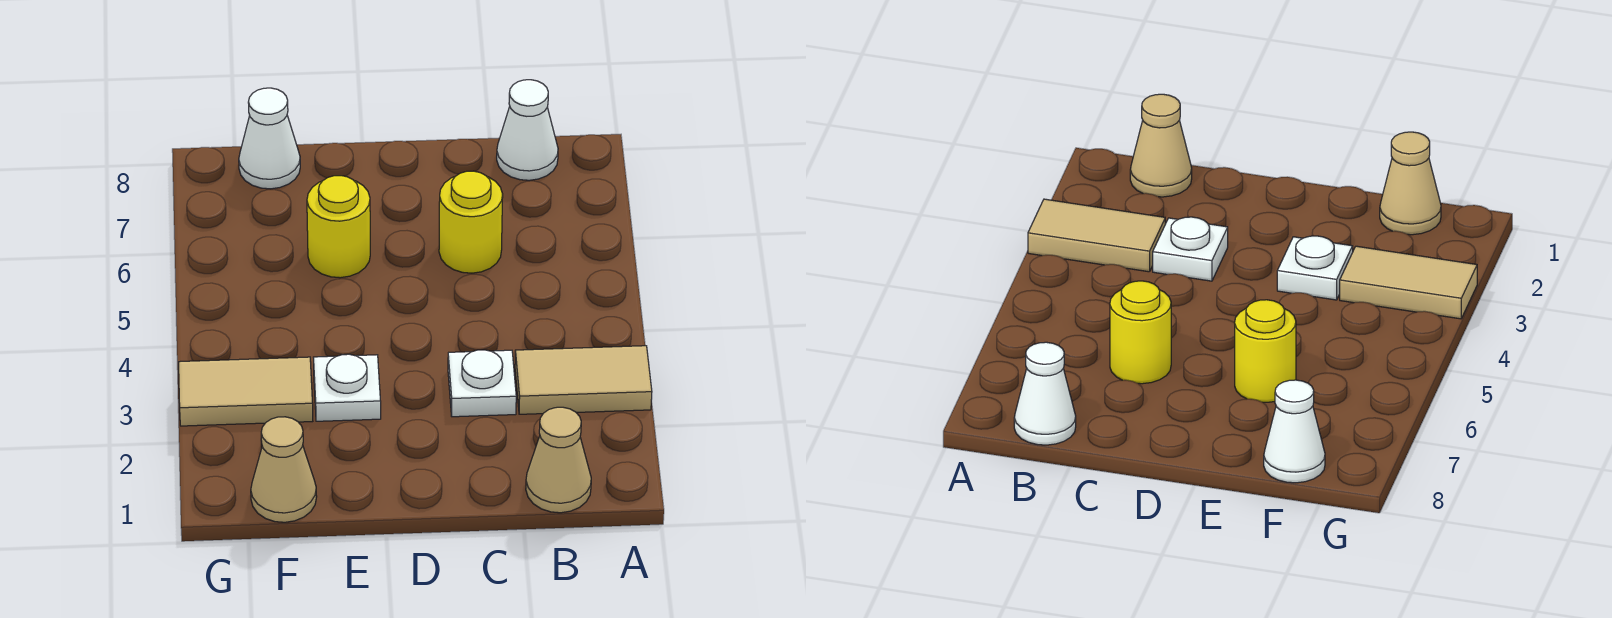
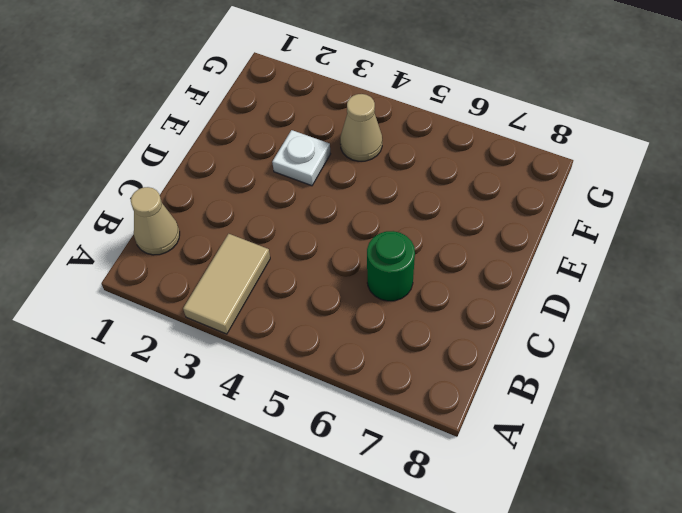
green 1x1 round brick [367,231,415,301] -> yellow 1x1 round brick [439,171,503,273]
tan 1x1 cone [340,94,382,161] -> tan 1x1 cone moved to [251,417,317,522]
none -> white 1x1 cone [497,80,558,180]
none -> white 1x1 plate [448,350,516,417]

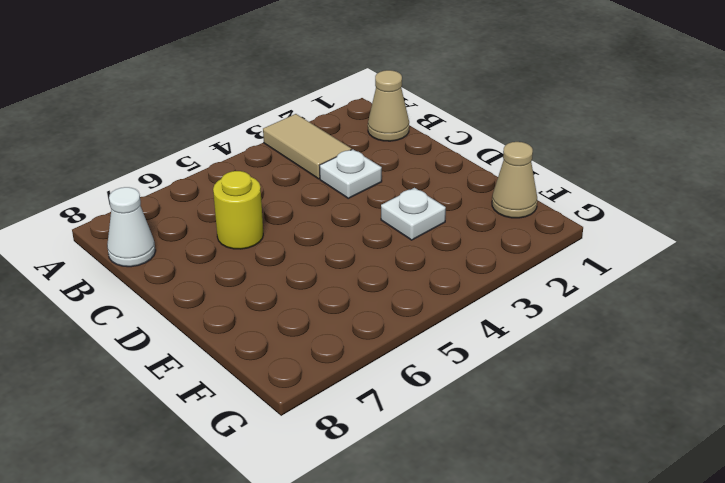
none -> yellow 1x1 round brick [307,176,370,278]
none -> tan 1x2 tile [179,357,313,426]

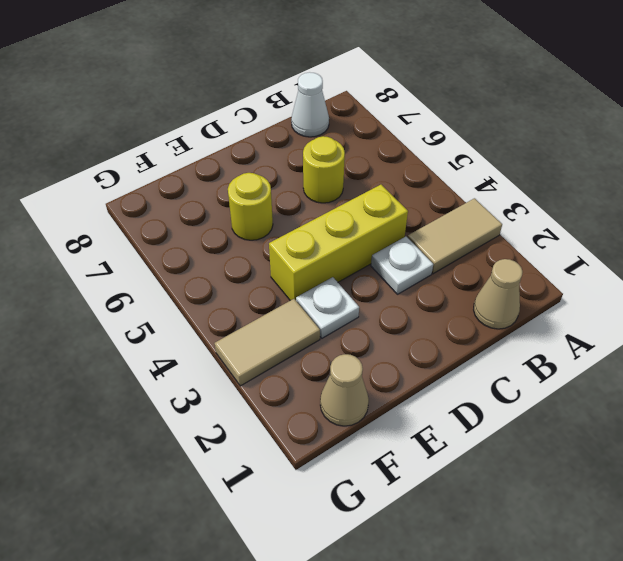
yellow 1x3 brick [269,185,408,301] -> none
none -> white 1x1 cone [239,88,300,189]

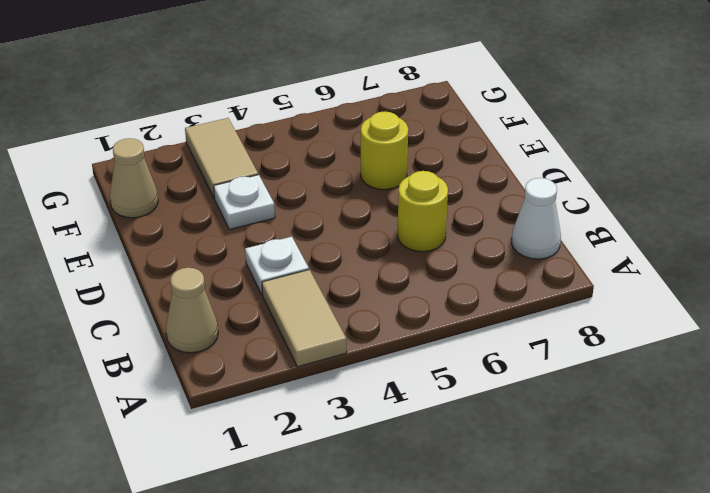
none -> white 1x1 cone [239,88,300,189]

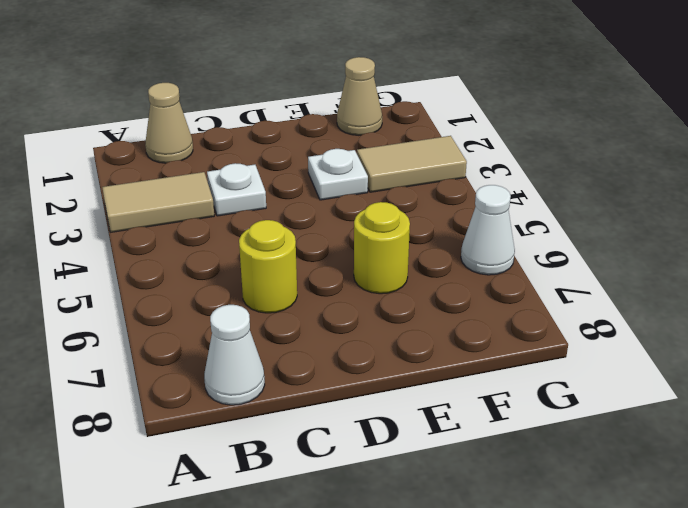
white 1x1 cone [461,185,515,275] -> white 1x1 cone moved to [239,88,300,189]

